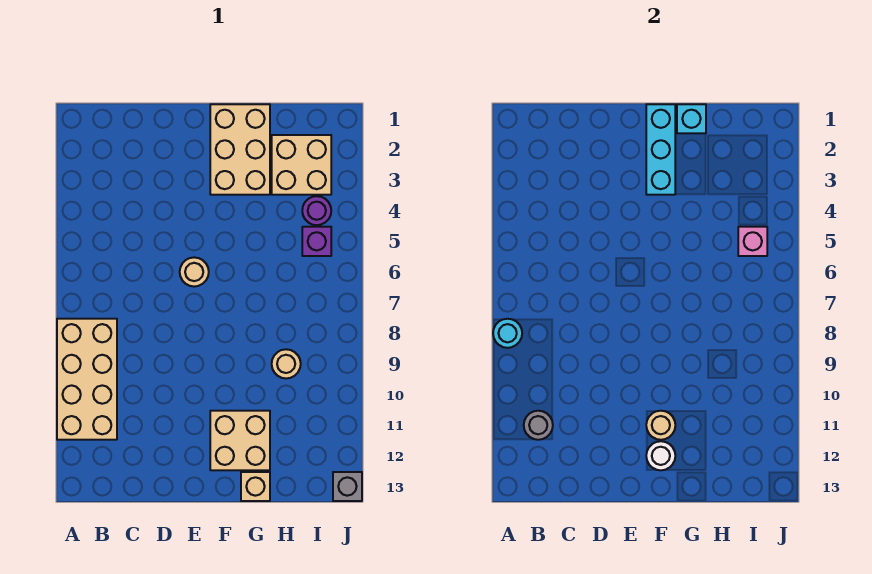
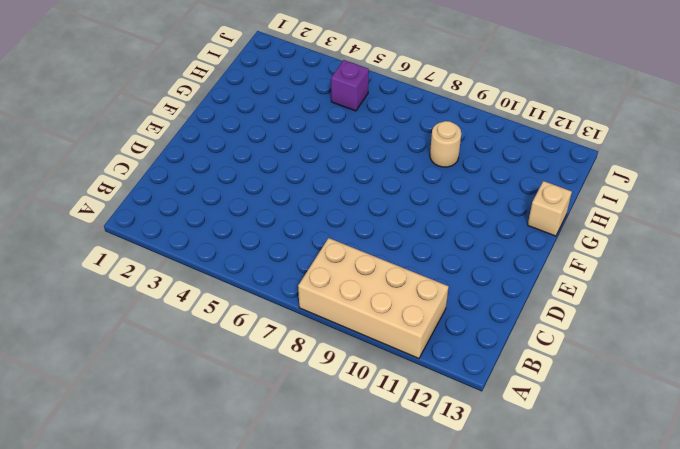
none -> tan 1x1 round brick [180,257,209,287]
none -> tan 2x3 brick [210,104,270,195]
none -> tan 2x2 brick [210,411,270,470]

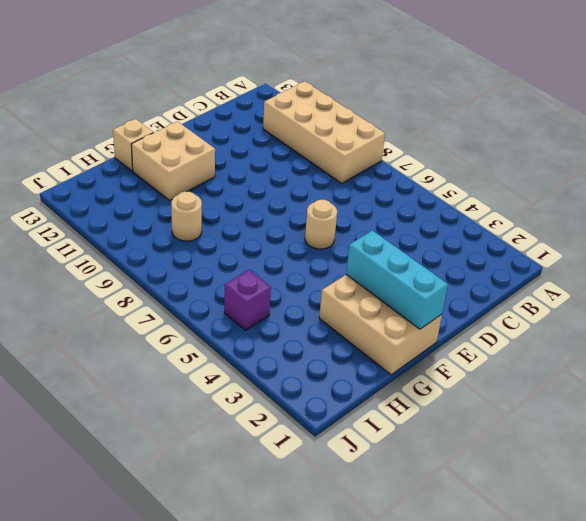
none -> tan 2x2 brick [272,135,331,195]
none -> purple 1x1 round brick [302,196,331,225]
none -> grey 1x1 brick [333,472,362,501]

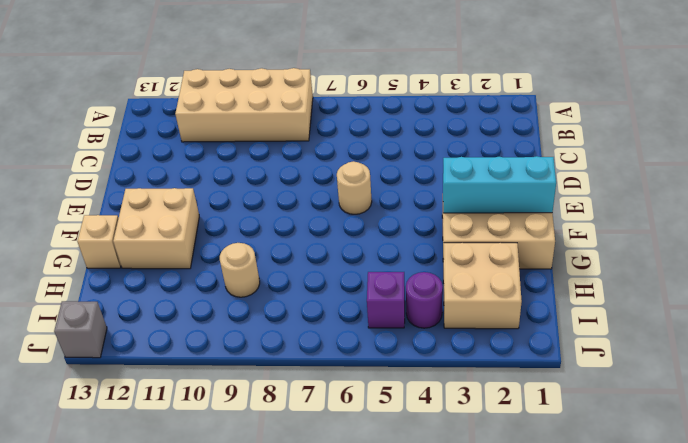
none -> cyan 1x1 round brick [493,319,522,348]
none -> grey 1x1 round brick [524,411,553,440]
none -> tan 1x1 round brick [646,411,675,440]

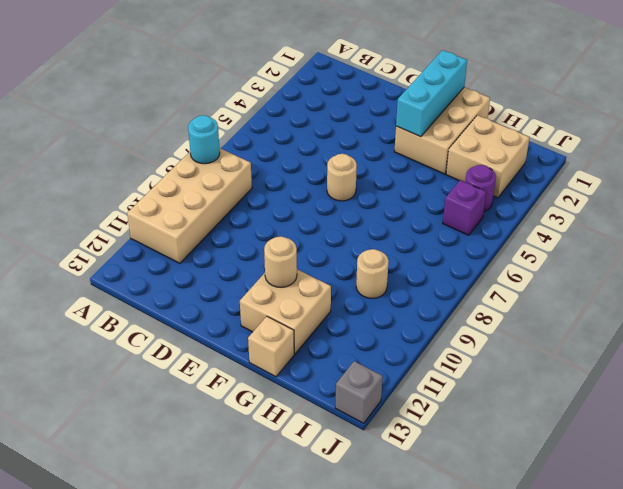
none -> grey 1x1 round brick [524,411,553,440]
none -> white 1x1 round brick [646,441,675,470]
none -> cyan 1x1 brick [677,104,706,133]

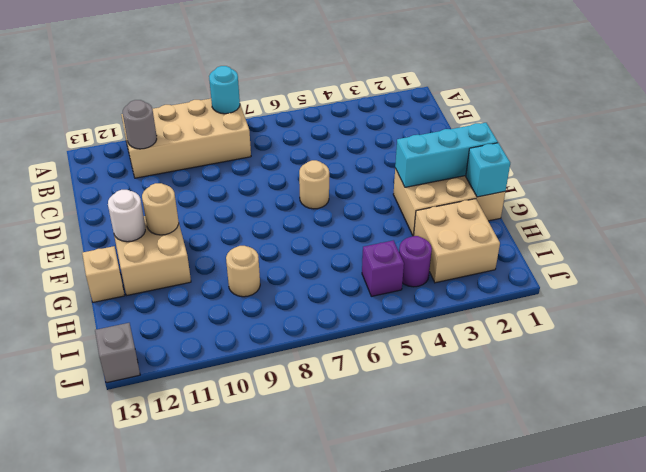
none -> pink 1x1 brick [738,227,767,256]

